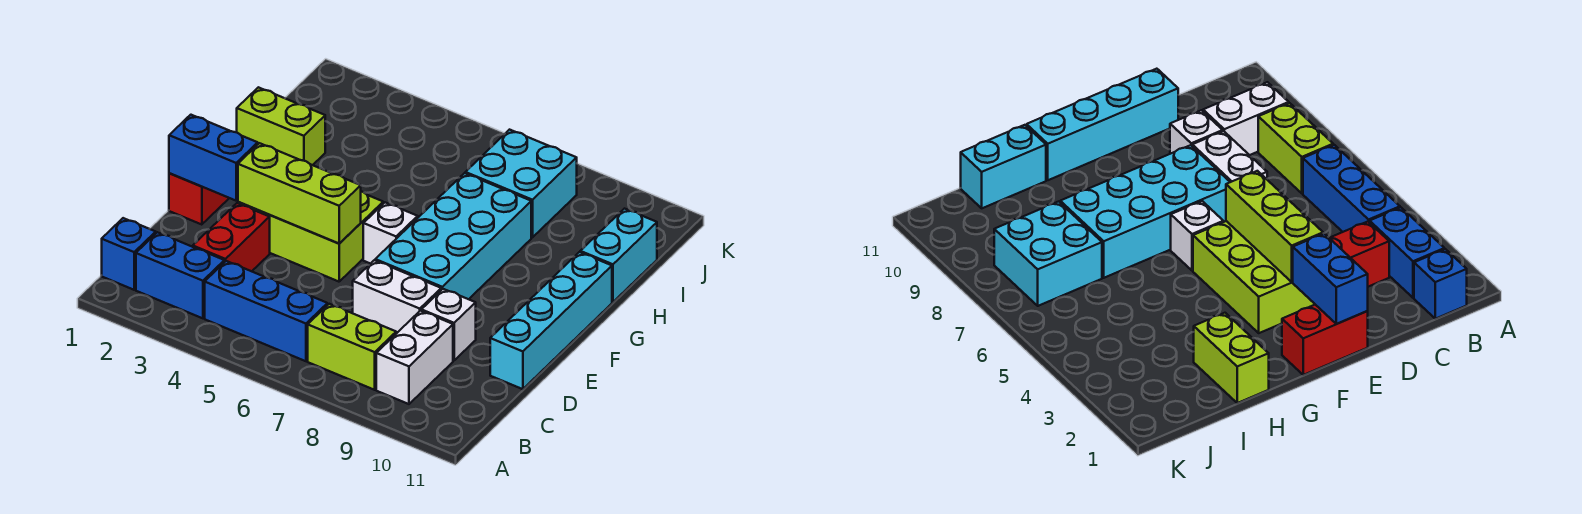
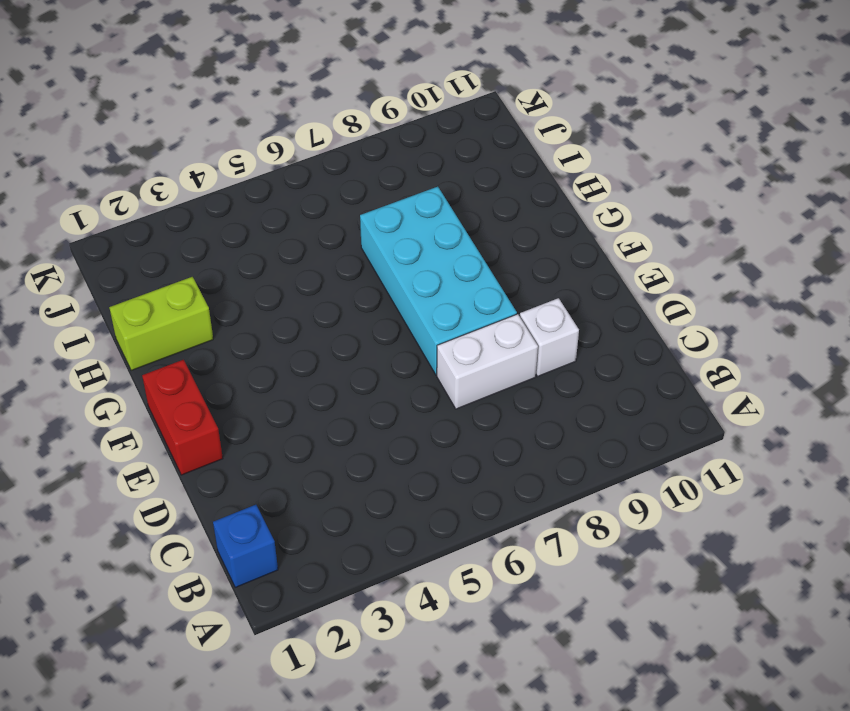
none -> blue 1x2 brick [136,232,224,318]
none -> blue 1x3 brick [205,261,327,361]
none -> lime 1x2 brick [308,304,396,390]

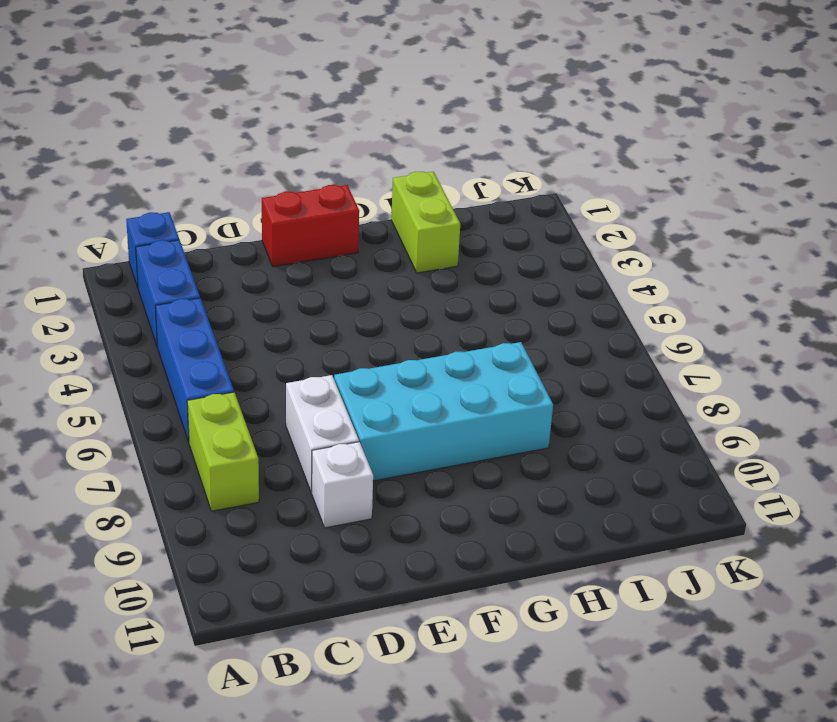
none -> white 1x2 brick [376,311,453,404]
none -> red 1x2 brick [193,203,270,271]
none -> cyan 1x4 brick [490,252,612,389]

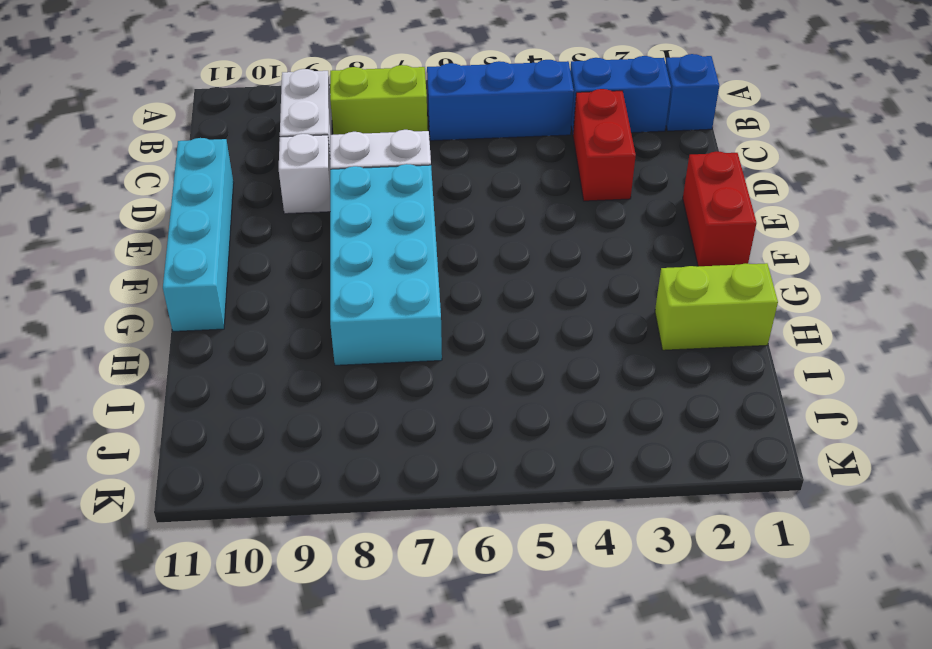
none -> lime 2x3 brick [238,192,383,282]
none -> white 1x1 brick [363,203,418,264]
none -> cyan 1x2 brick [580,209,657,302]

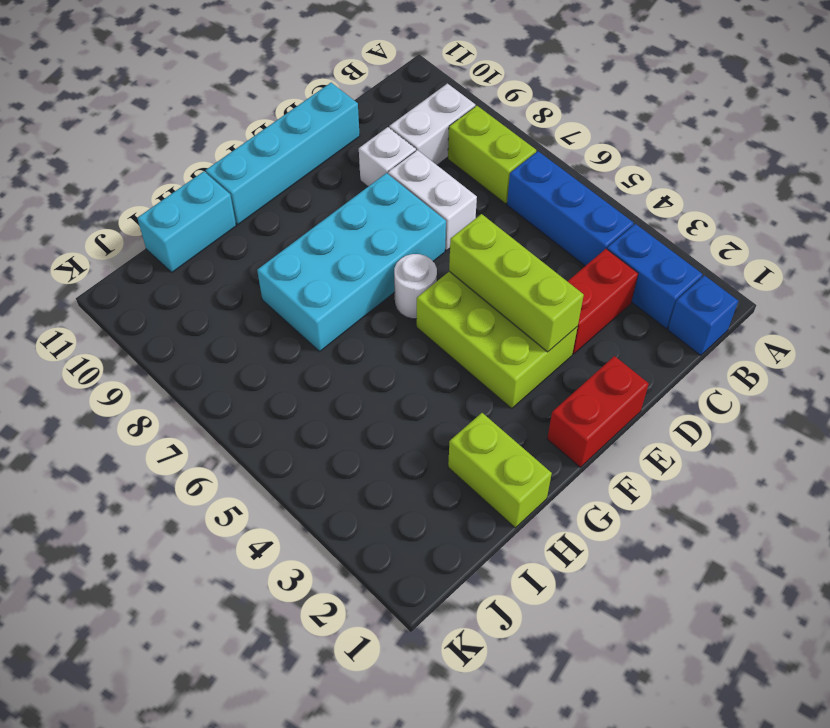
white 1x1 round brick [394,254,437,319] -> white 1x1 brick [363,203,418,264]
none -> cyan 2x2 brick [465,130,577,237]
none -> blue 1x2 brick [169,115,258,201]

